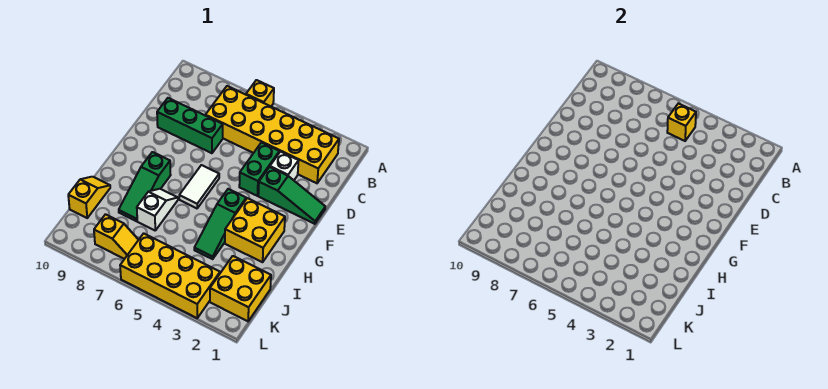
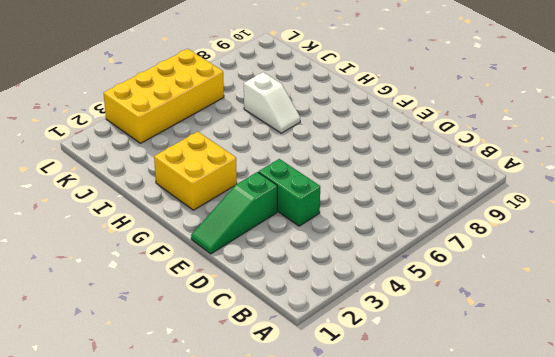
none -> yellow 1x1 brick [246,80,274,106]
none -> yellow 2x6 brick [205,86,339,183]
none -> white 1x1 brick [270,152,299,180]

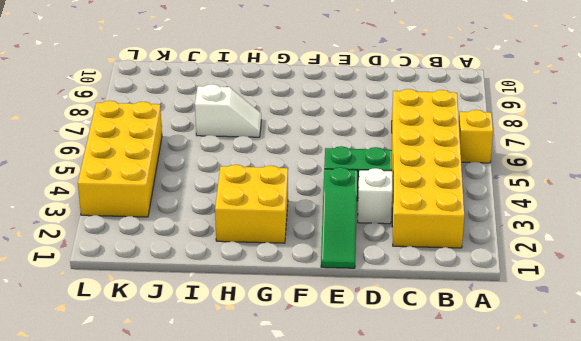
none -> green 1x3 brick [157,98,223,153]
none -> white 1x2 tile [179,165,219,208]
none -> green 1x3 slope [194,189,246,259]

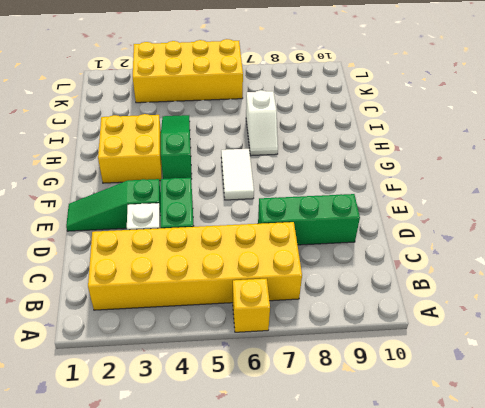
none -> green 1x3 slope [119,152,171,221]
none -> yellow 1x2 slope [68,177,110,218]
none -> yellow 2x2 brick [210,256,271,321]

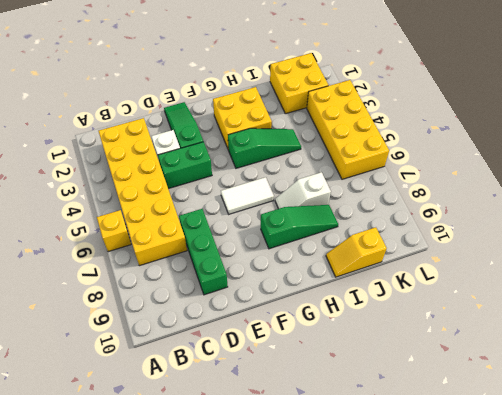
none -> yellow 1x2 slope [94,214,138,259]
none -> yellow 1x1 brick [667,103,696,141]

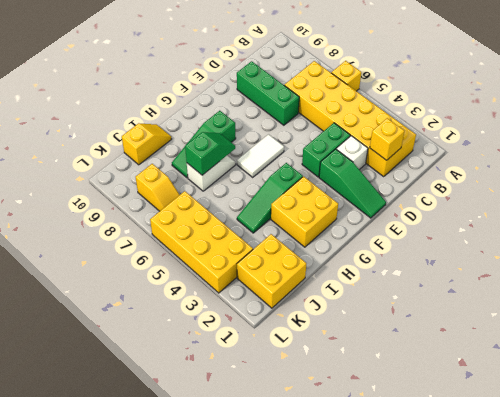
yellow 1x1 brick [370,118,404,160] -> yellow 1x1 brick moved to [667,103,696,141]
green 1x2 slope [185,132,235,175] -> none

